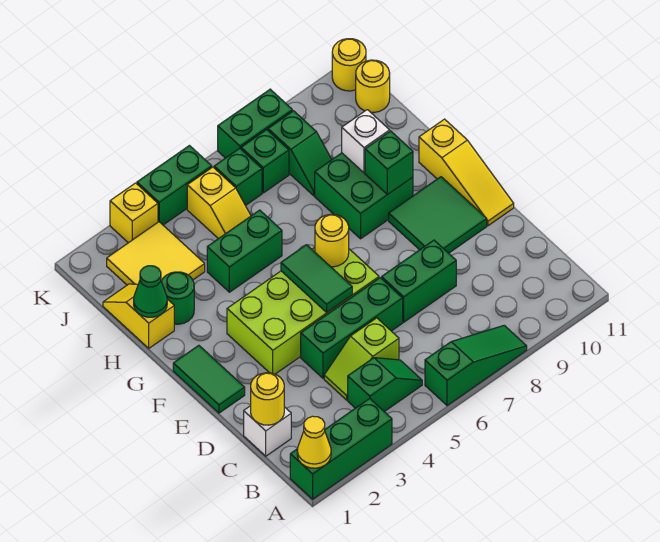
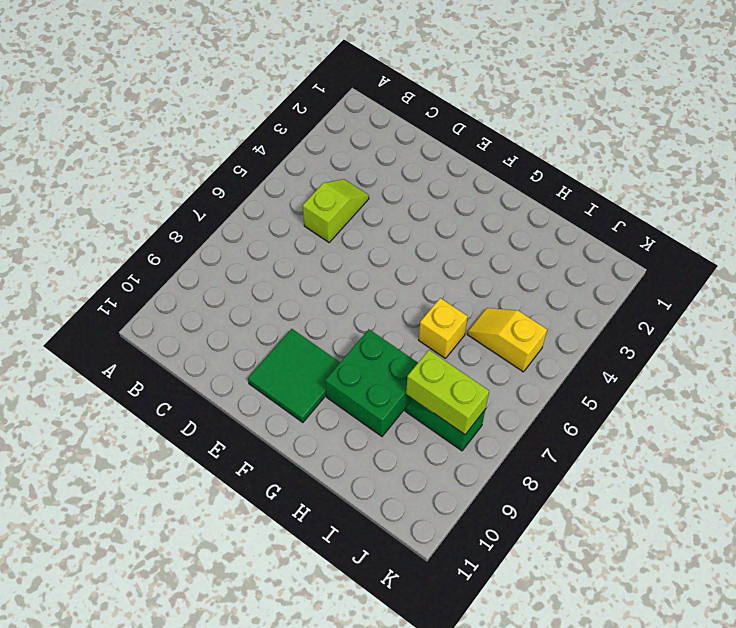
yellow 1x1 brick [419,298,468,358] -> yellow 1x1 brick moved to [110,183,158,243]
lime 1x2 brick [406,350,489,434] -> none
none -> green 1x3 brick [290,399,392,499]
none -> green 1x3 slope [425,325,527,406]
none -> green 1x2 slope [348,358,422,412]
none -> white 1x1 brick [244,406,291,456]

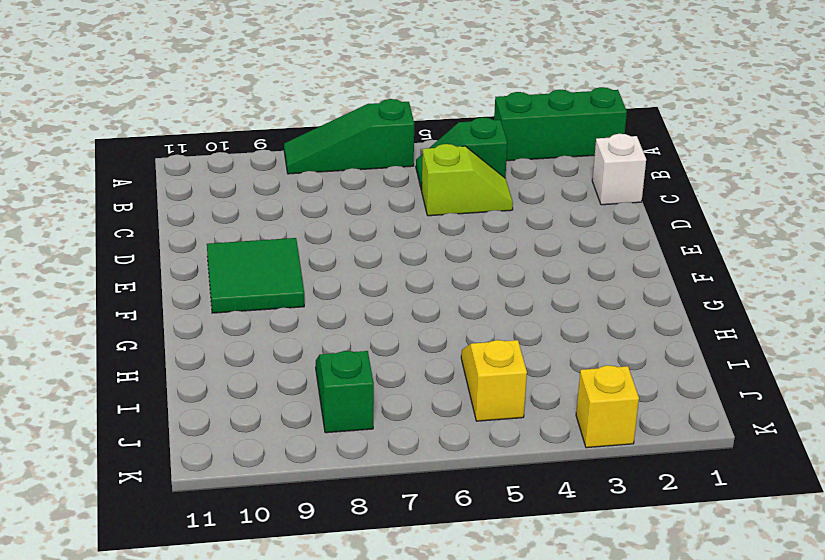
none -> green 1x3 brick [301,278,403,378]
none -> green 1x2 brick [382,240,456,322]
none -> green 1x2 tile [173,345,245,413]
none -> lime 2x4 brick [227,248,379,374]

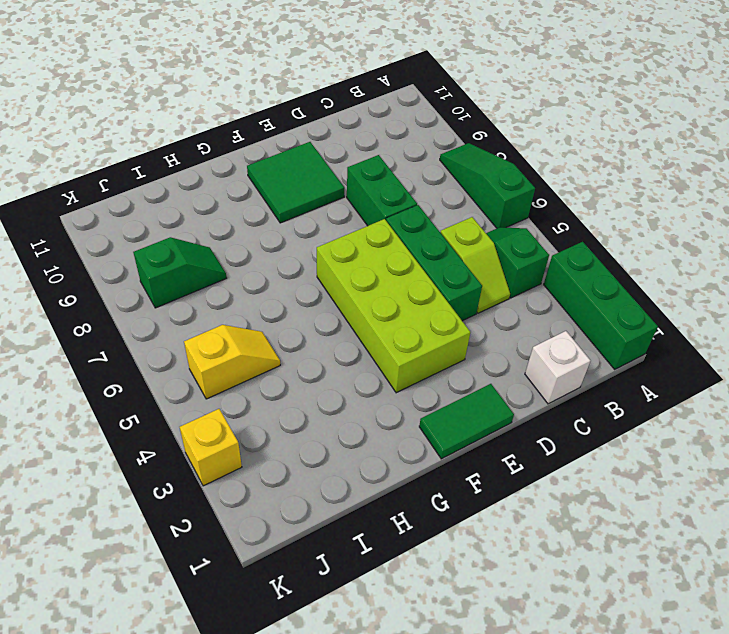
none -> yellow 1x3 slope [419,119,514,226]
none -> green 2x2 brick [315,153,413,239]
none -> yellow 1x2 slope [103,284,174,348]
none -> green 1x1 round brick [161,272,194,324]

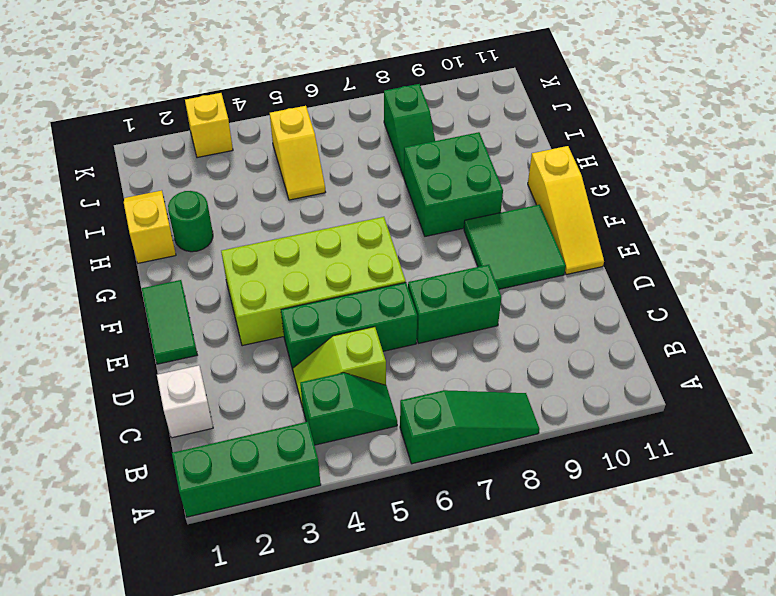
none -> green 1x2 brick [207,210,282,292]
none -> yellow 2x2 tile [107,222,205,285]
none -> green 1x1 brick [214,148,262,205]
none -> green 1x1 brick [241,130,289,193]

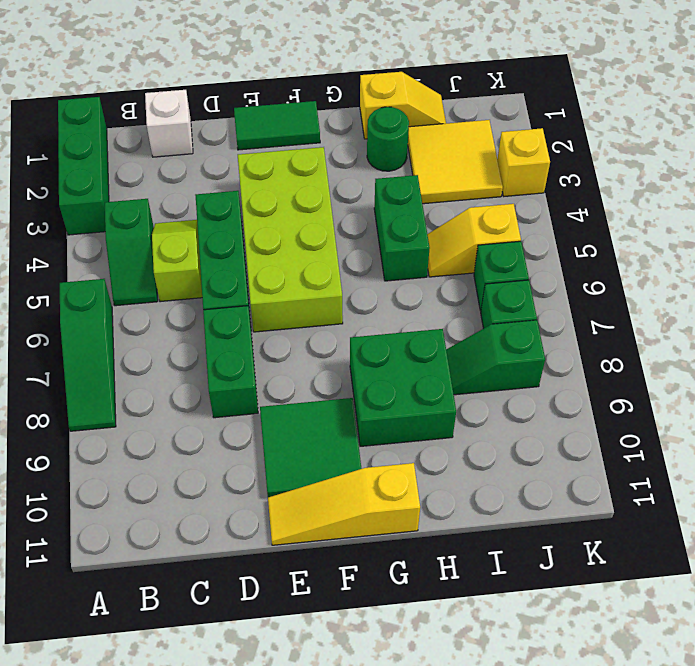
none -> yellow 1x1 round brick [356,60,390,112]
none -> green 1x2 brick [137,146,212,225]
none -> green 1x2 brick [218,89,292,158]
none -> yellow 1x1 round brick [332,39,366,91]

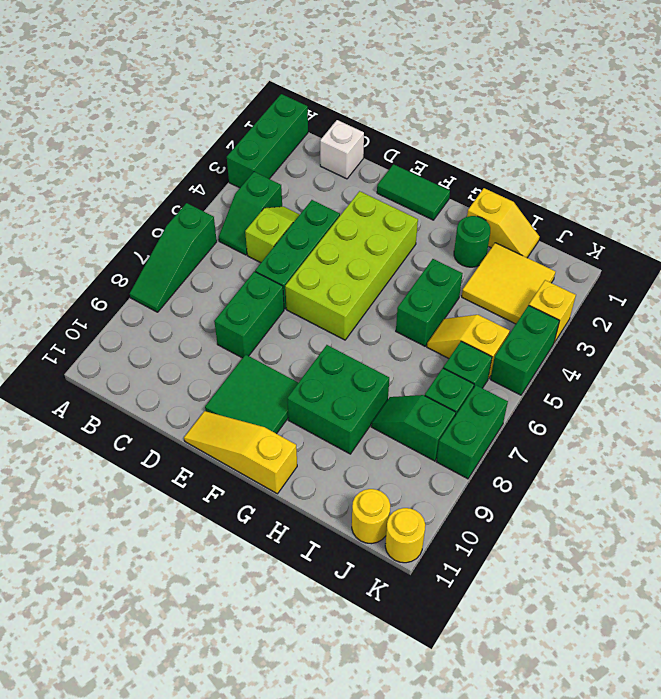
none -> yellow 1x1 cone [297,416,331,468]
none -> yellow 1x1 round brick [251,373,284,425]
none -> green 1x2 tile [281,245,352,312]
none -> yellow 1x1 round brick [315,214,349,267]

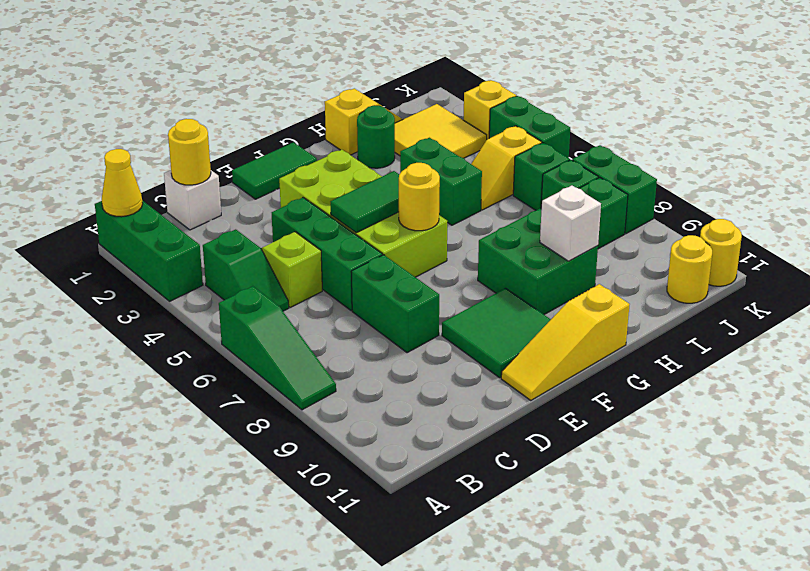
none -> green 1x1 brick [365,131,413,194]
none -> green 1x1 cone [134,266,167,317]

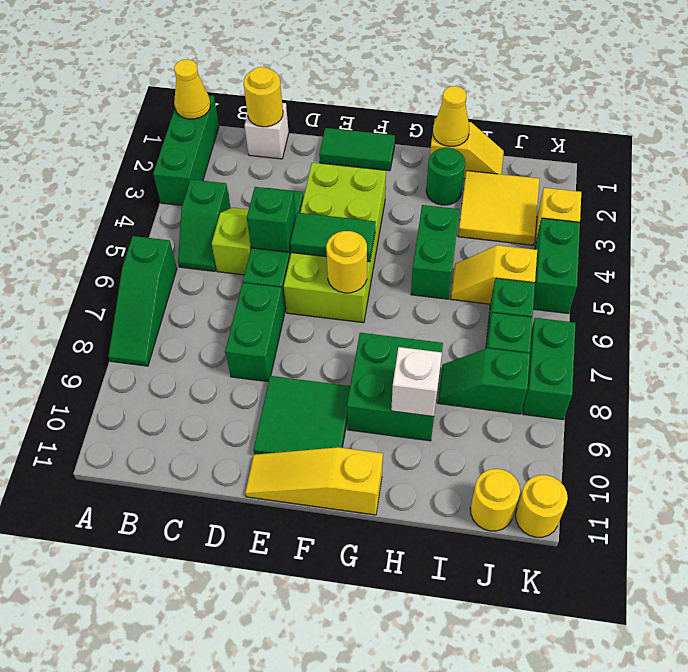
green 1x1 brick [247,187,296,252] -> green 1x1 brick moved to [365,131,413,194]
yellow 1x1 cone [433,86,469,146] -> green 1x1 cone [134,266,167,317]

